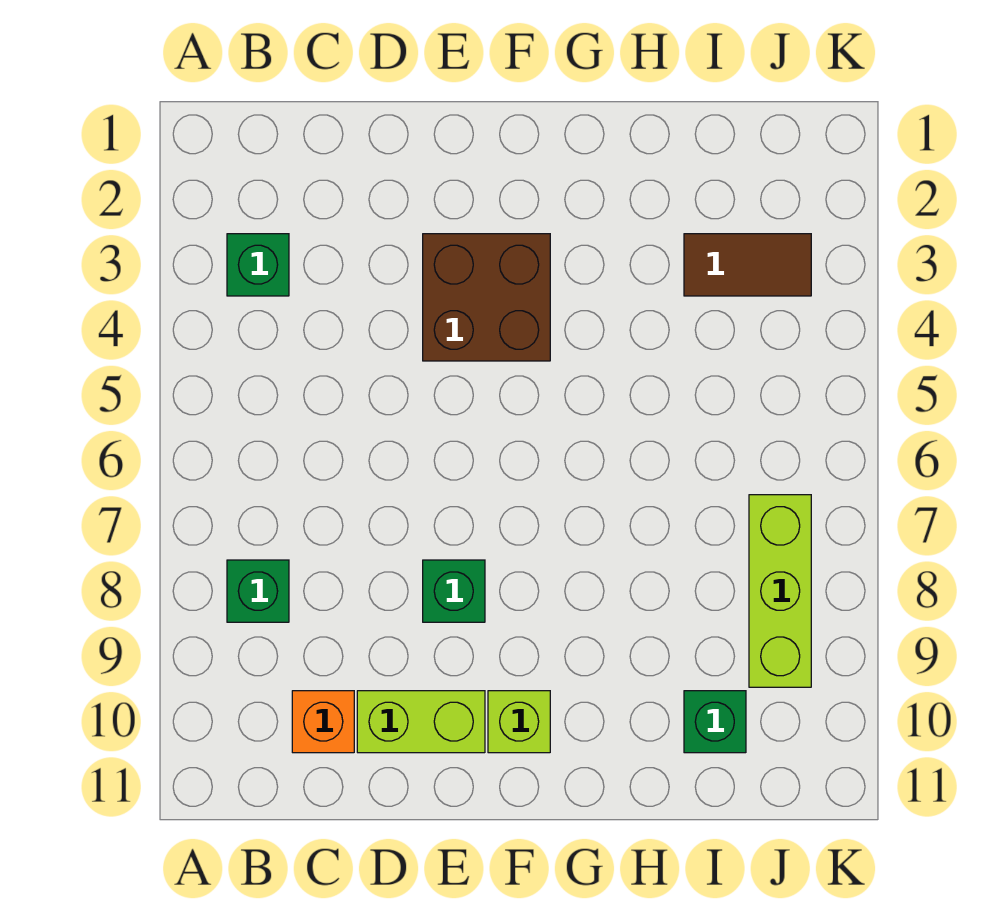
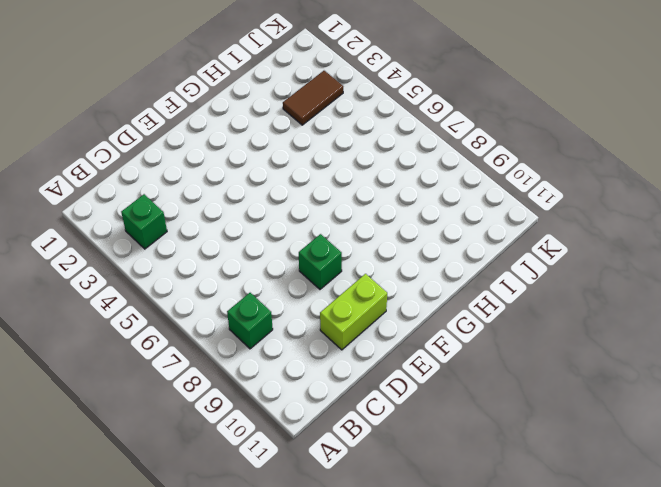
none -> orange 1x1 brick [292,691,354,753]
none -> brown 2x2 brick [423,234,550,361]

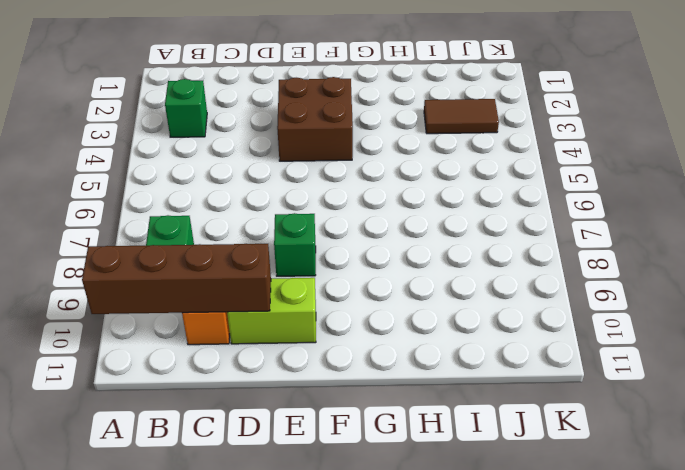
brown 1x4 brick [82,244,271,314] -> none
none -> lime 1x1 brick [488,691,550,753]
none -> green 1x1 brick [684,691,746,753]

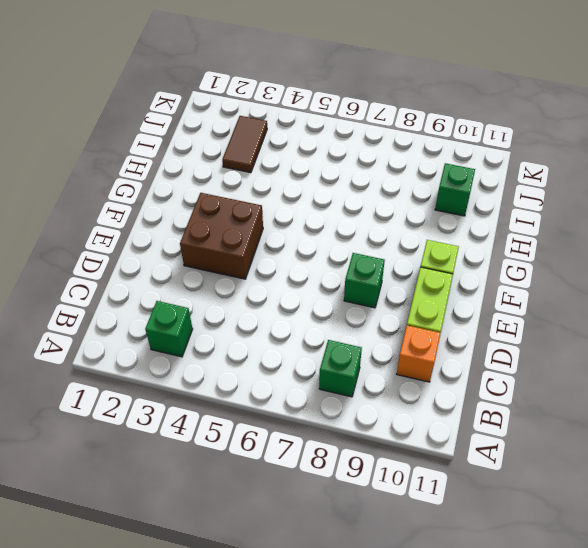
none -> lime 1x3 brick [749,495,811,687]

